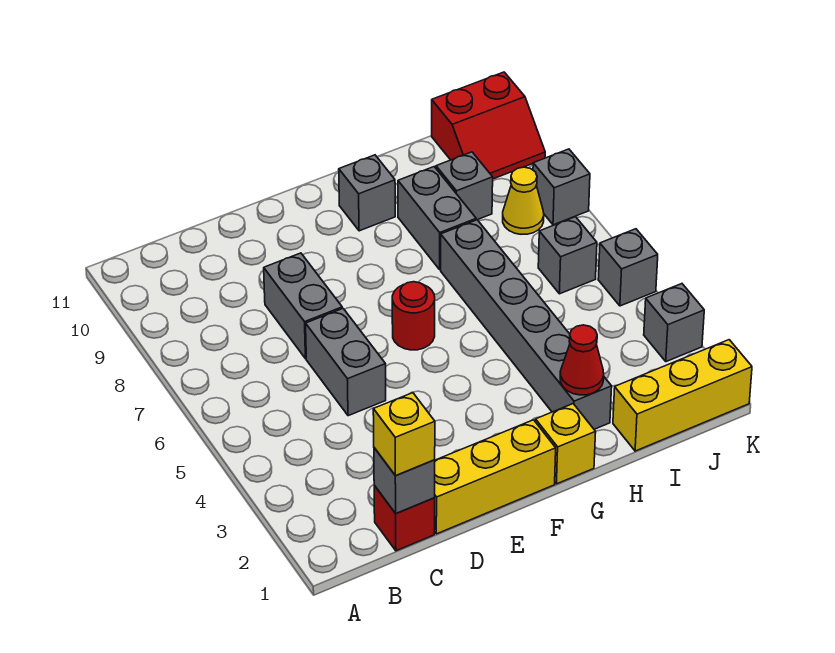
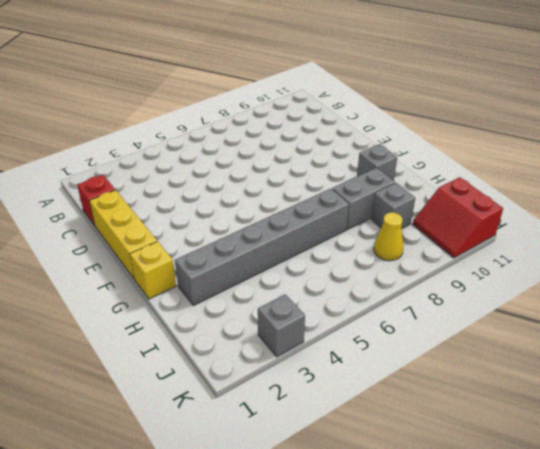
none -> grey 1x2 brick [306,308,386,416]
none -> grey 1x2 brick [264,253,342,359]
none -> red 1x1 round brick [392,282,435,350]

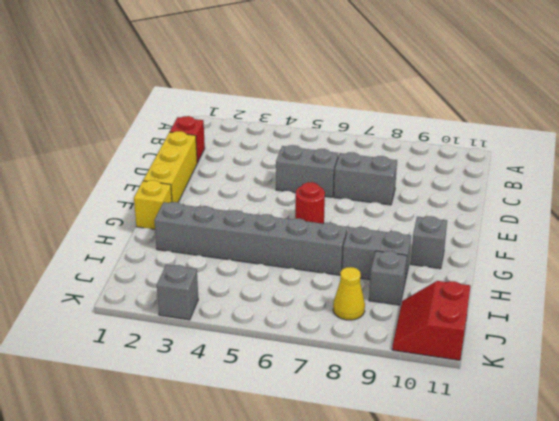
none -> yellow 1x3 brick [613,340,752,451]
none -> grey 1x1 brick [538,217,597,294]
none -> grey 1x1 brick [598,229,658,306]

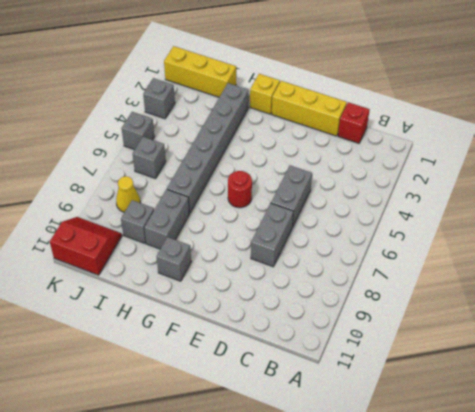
none -> grey 1x1 brick [533,149,590,225]
none -> grey 1x1 brick [374,448,435,513]
none -> red 1x1 cone [560,325,604,395]

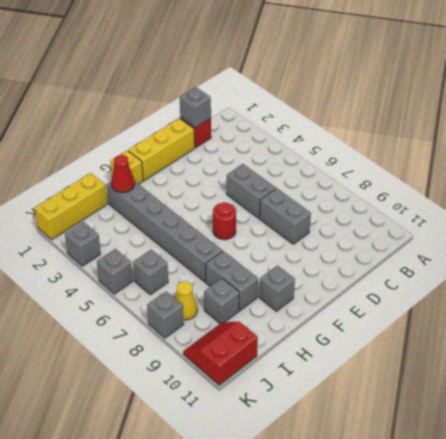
none -> yellow 1x1 brick [373,393,435,476]

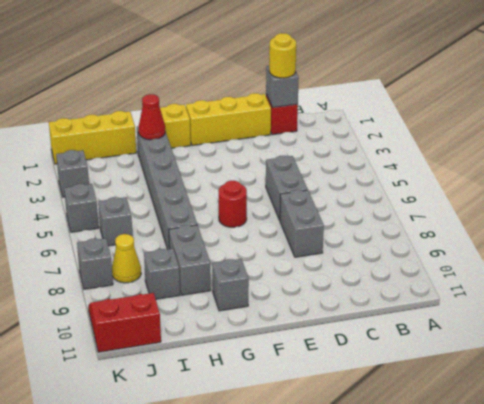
yellow 1x1 round brick [269,33,296,78] -> yellow 1x1 brick [373,393,435,476]

